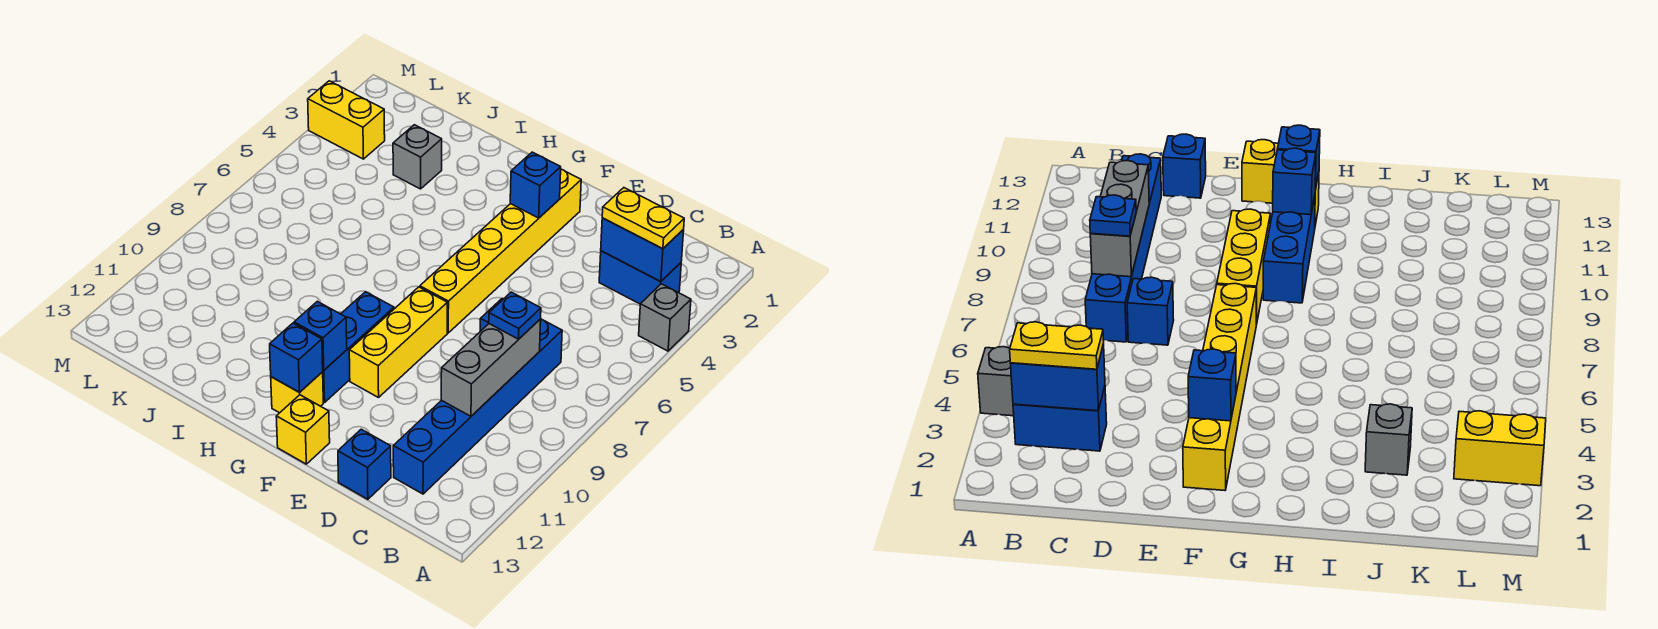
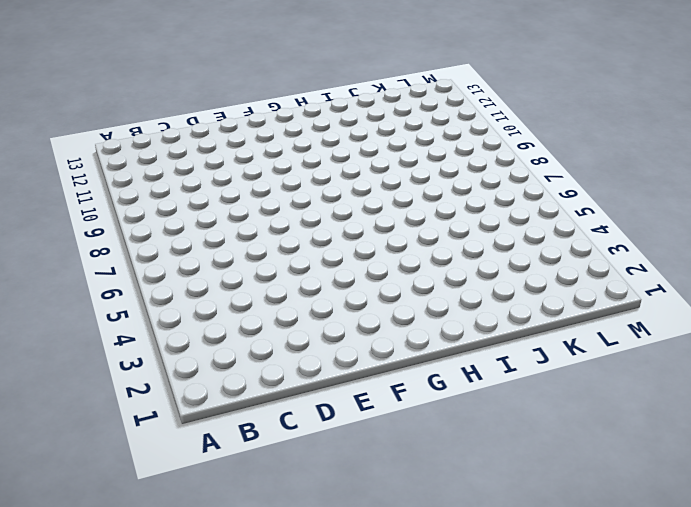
none -> grey 1x1 brick [639,284,691,351]
none -> blue 1x2 brick [599,251,681,304]
none -> blue 1x6 brick [393,319,562,494]

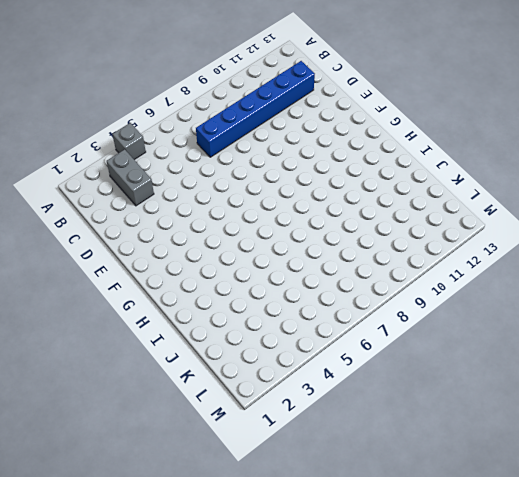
grey 1x2 brick [107,149,154,206] -> blue 1x2 brick [599,251,681,304]
none -> blue 1x1 brick [1127,277,1174,345]
none -> blue 1x1 brick [338,429,391,499]
none -> yellow 1x6 brick [420,169,581,333]

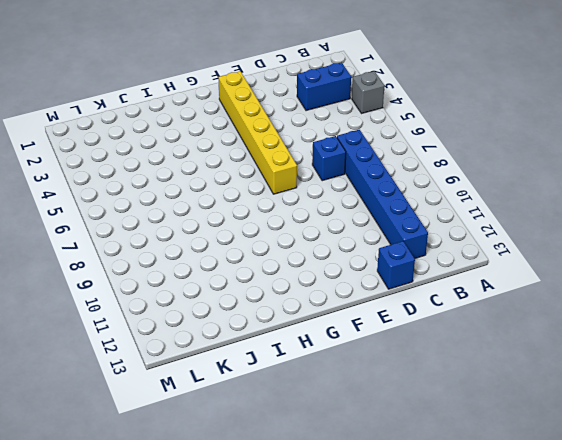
none -> yellow 1x3 brick [349,287,447,398]
none -> yellow 1x1 brick [276,395,330,464]
none -> blue 1x3 brick [323,292,394,402]

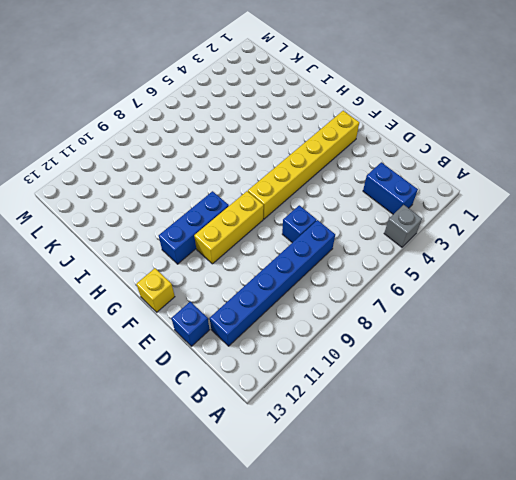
none -> yellow 1x1 brick [271,372,323,413]
none -> grey 1x1 brick [393,125,442,189]
none -> yellow 1x2 brick [308,81,385,159]

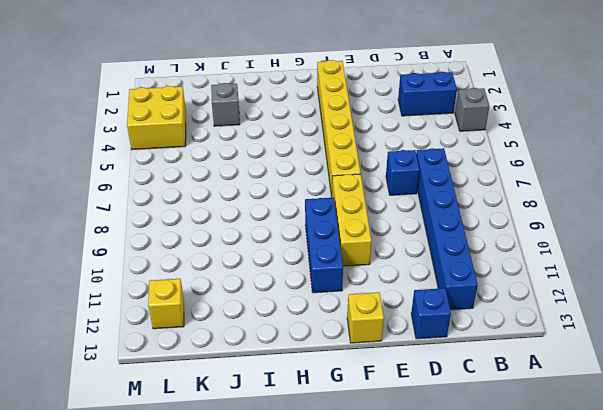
yellow 2x2 brick [127,86,186,150] -> yellow 1x2 brick [308,81,385,159]
yellow 1x1 brick [148,279,184,329] -> yellow 1x1 brick moved to [271,372,323,413]
none -> blue 1x2 brick [601,218,684,282]
none -> grey 1x3 brick [441,319,541,416]
none -> blue 1x1 brick [510,152,561,218]

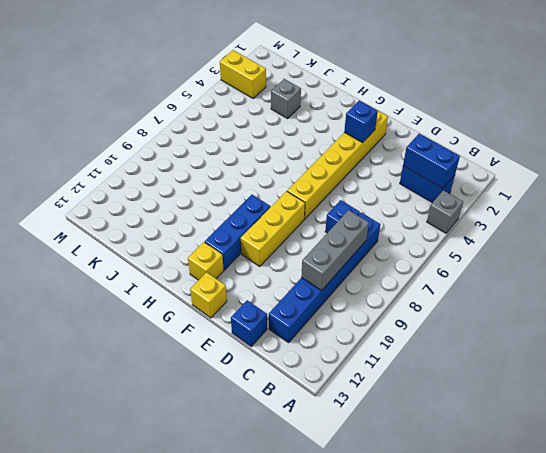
none -> blue 1x1 brick [294,301,347,370]
none -> blue 1x1 brick [270,323,323,392]
none -> yellow 1x2 plate [602,188,684,249]

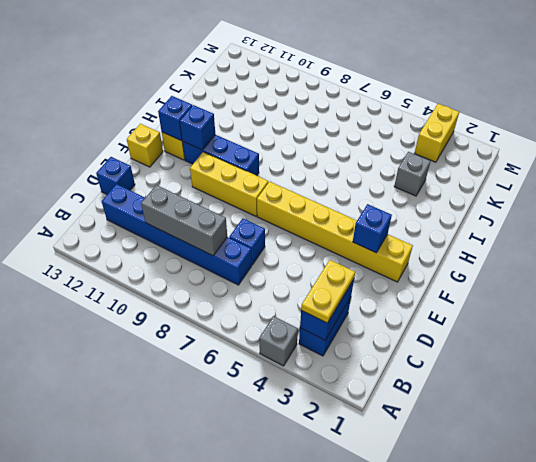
none -> blue 1x1 plate [489,292,541,339]

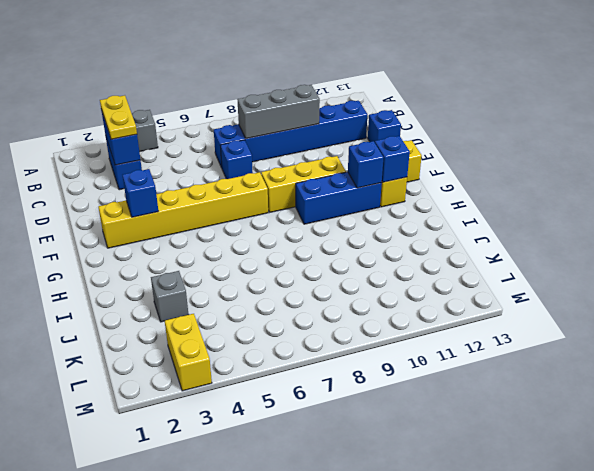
none -> blue 1x1 plate [489,292,541,339]

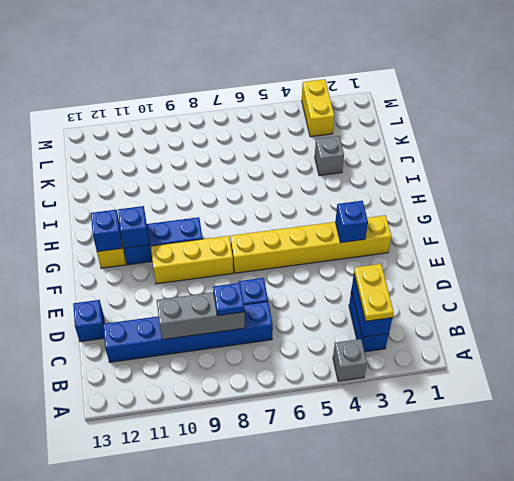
none -> yellow 1x1 brick [276,395,330,464]

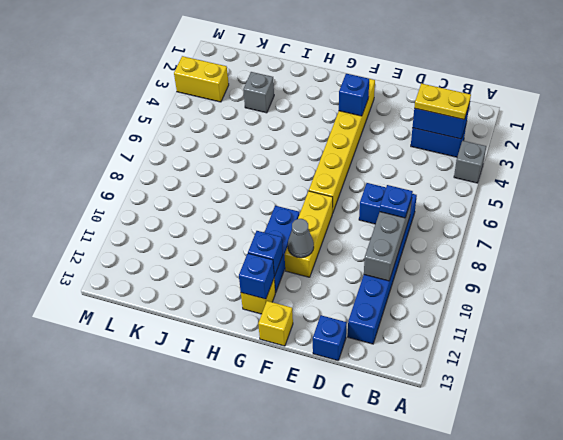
grey 1x1 cone [288,219,314,258] -> none

